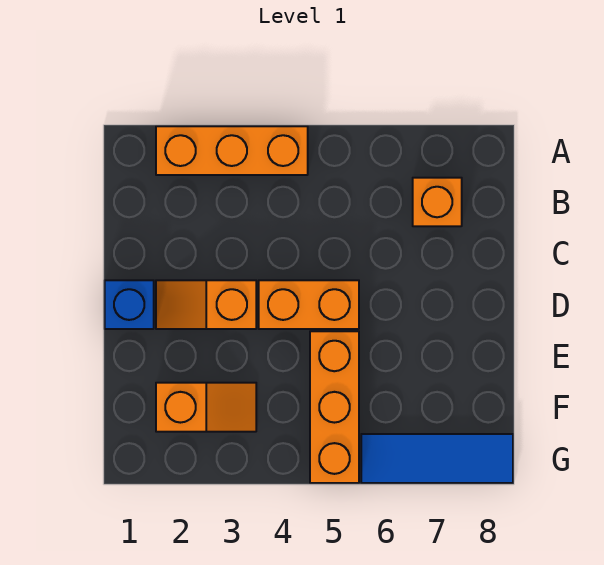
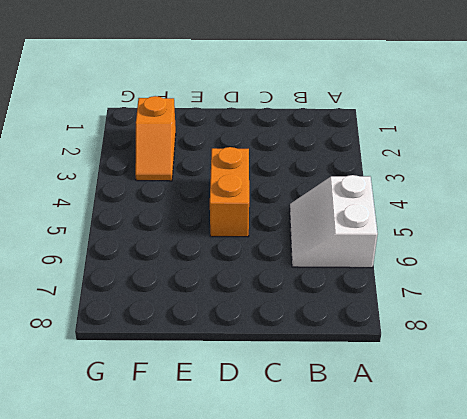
white 2x2 slope [290,175,378,268] -> none
none -> orange 1x3 brick [156,126,308,175]
none -> orange 1x1 brick [413,178,462,226]

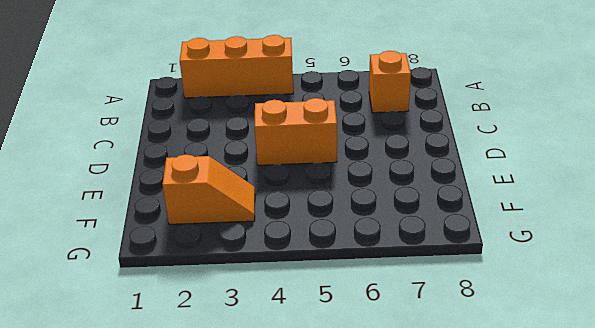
none -> blue 1x1 brick [105,280,154,329]
none -> orange 1x2 slope [156,280,256,329]

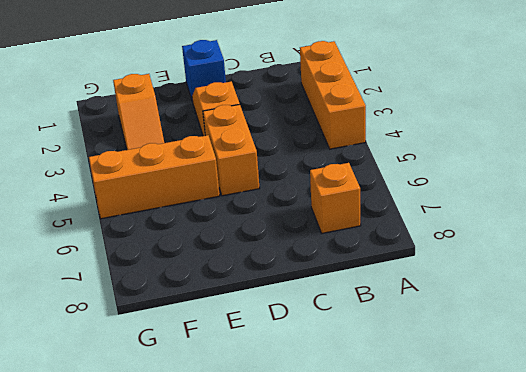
none -> blue 1x3 tile [361,434,513,483]

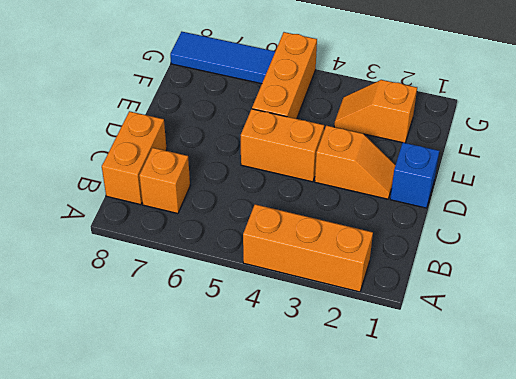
orange 1x2 brick [102,111,167,205] -> none

